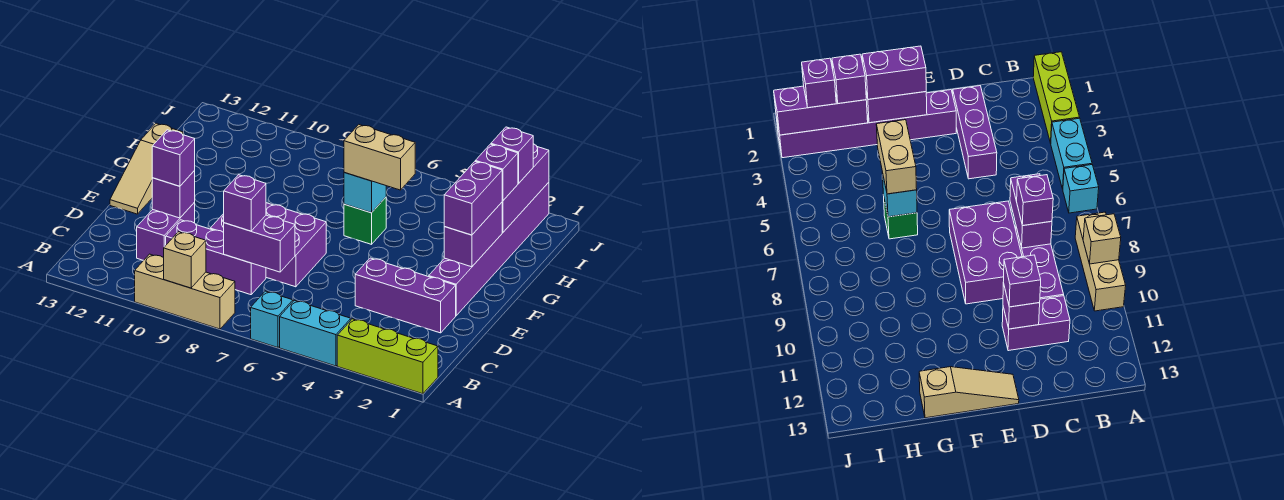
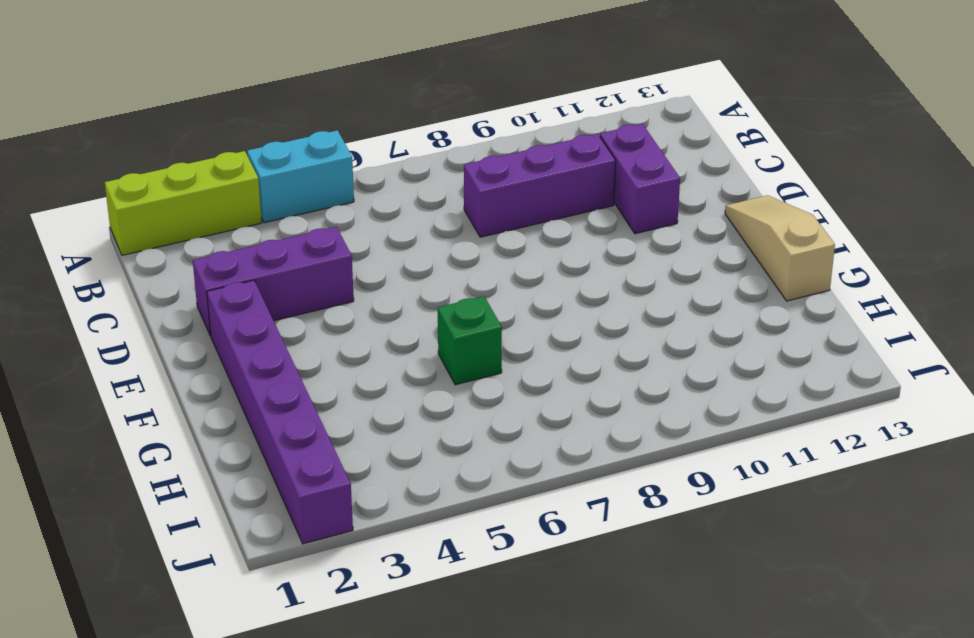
none -> cyan 1x1 brick [251,291,293,348]
none -> tan 1x3 brick [135,254,235,329]
none -> purple 2x3 brick [210,203,326,287]

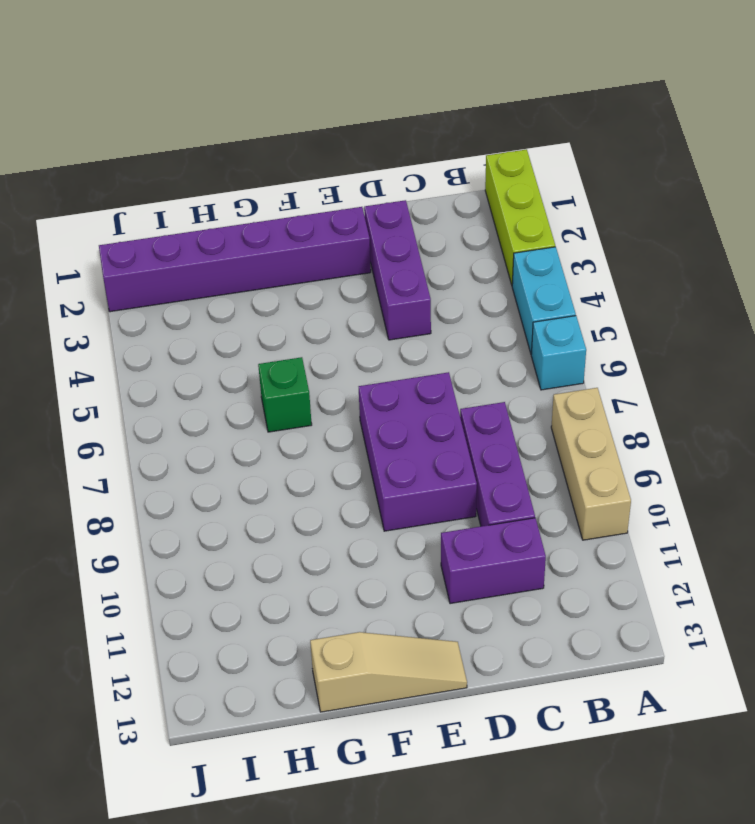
none -> tan 1x1 brick [164,232,206,288]
none -> purple 1x2 brick [224,215,295,272]
none -> purple 1x1 brick [152,171,195,218]

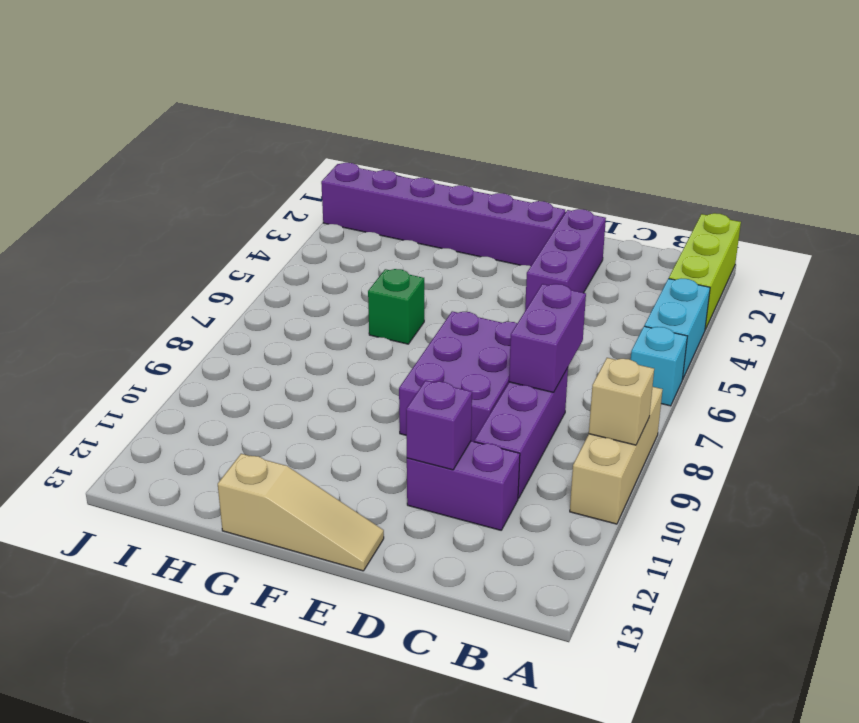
none -> purple 1x2 brick [444,202,502,267]
none -> cyan 1x1 brick [344,172,386,213]
none -> purple 1x3 brick [502,144,549,232]

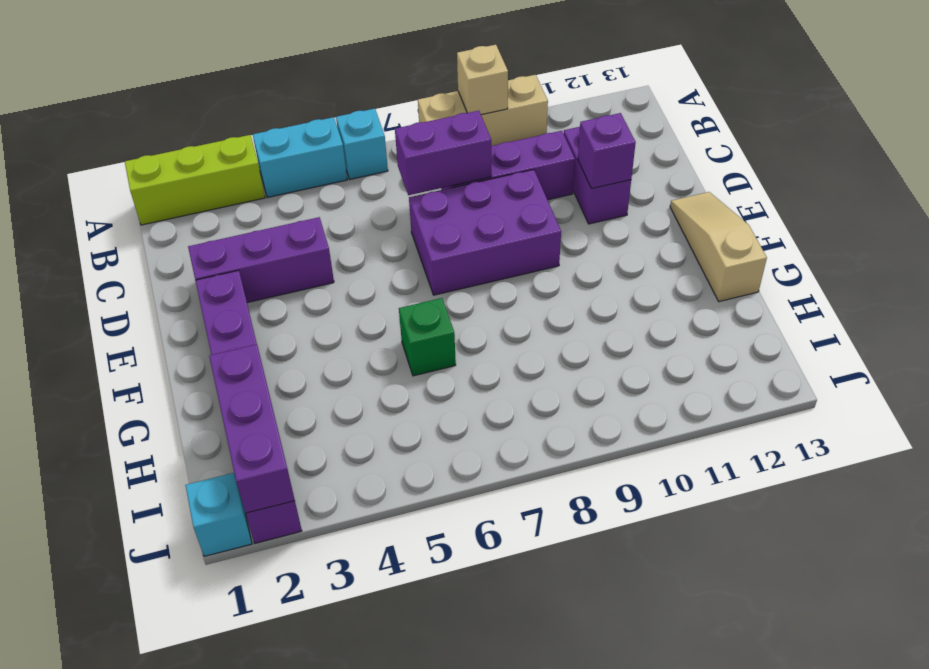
cyan 1x1 brick [186,473,252,556] -> cyan 1x1 brick moved to [344,172,386,213]
none -> purple 1x2 brick [444,202,502,267]
none -> purple 1x1 brick [224,175,266,231]
none -> purple 1x1 brick [152,130,195,186]

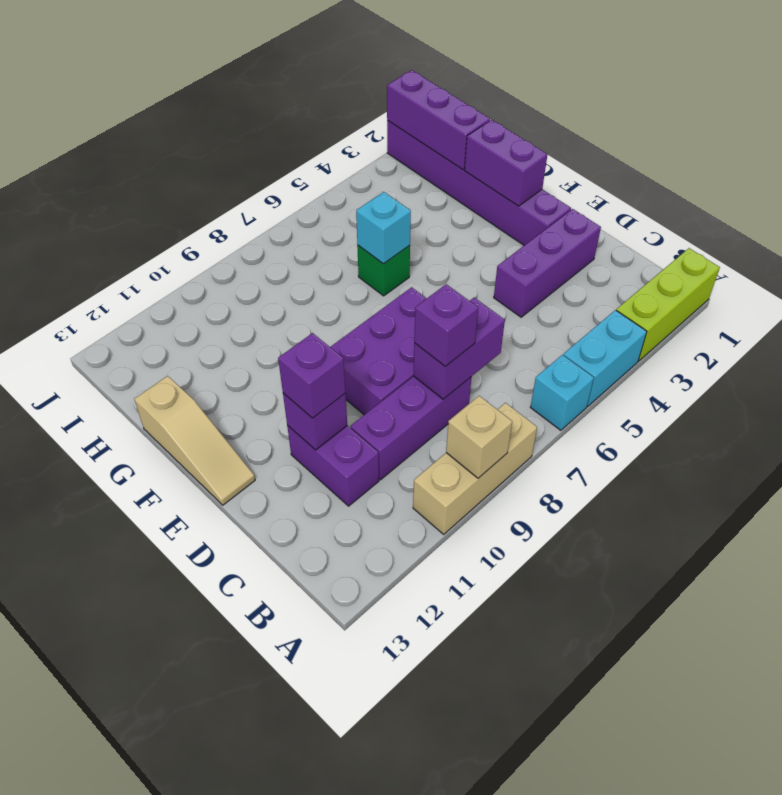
none -> purple 1x2 brick [444,162,502,235]
none -> tan 1x2 brick [344,125,415,190]
none -> purple 1x1 brick [475,144,518,201]

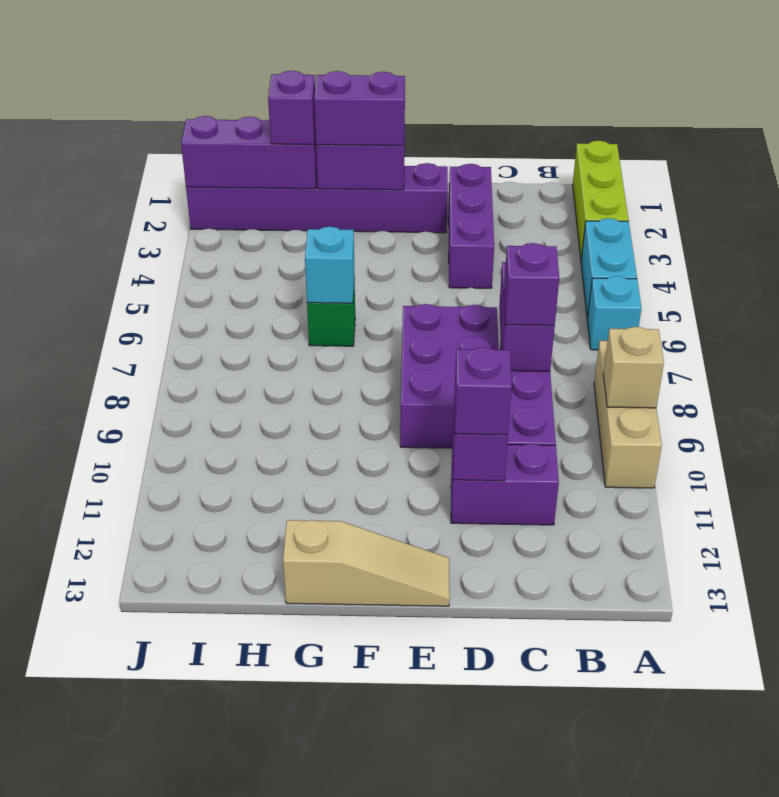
none -> tan 1x2 brick [344,125,415,190]
none -> purple 1x1 brick [491,127,533,183]

